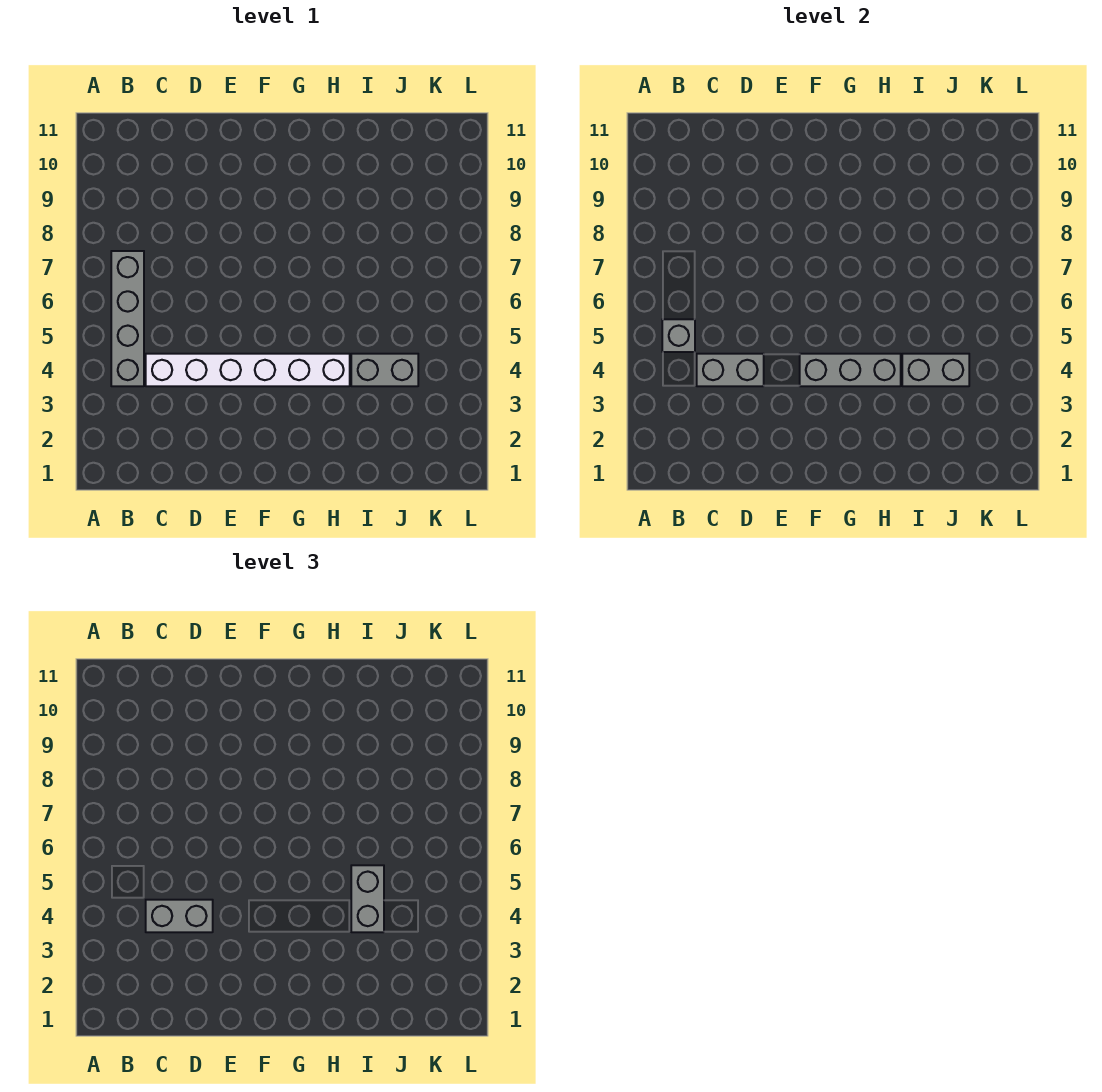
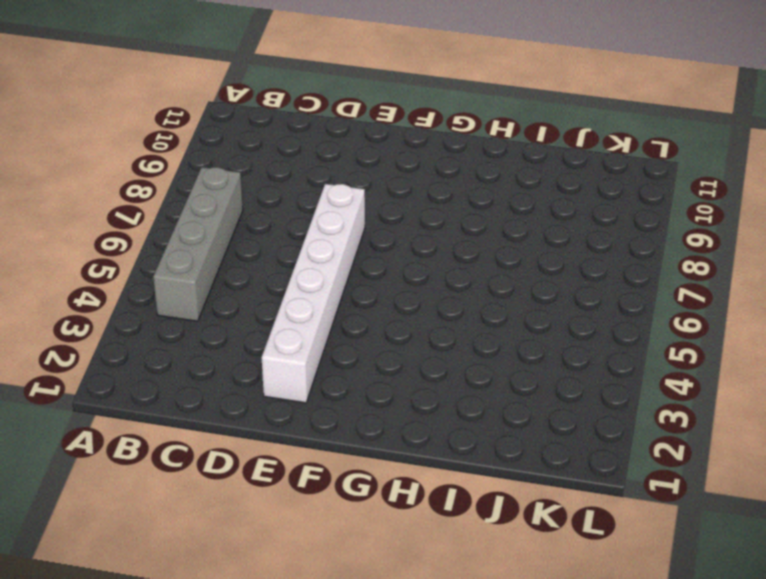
white 1x6 brick [262,184,365,403] -> white 1x6 brick turned to [146,354,350,386]
none -> grey 1x2 brick [351,354,418,386]
none -> grey 1x1 brick [662,319,695,352]

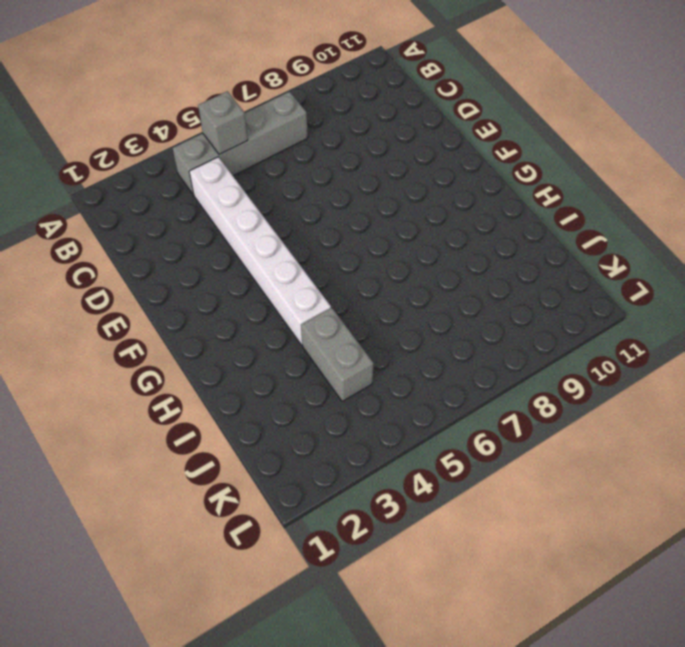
none -> grey 1x2 brick [697,354,764,386]
none -> grey 1x3 brick [800,354,901,386]

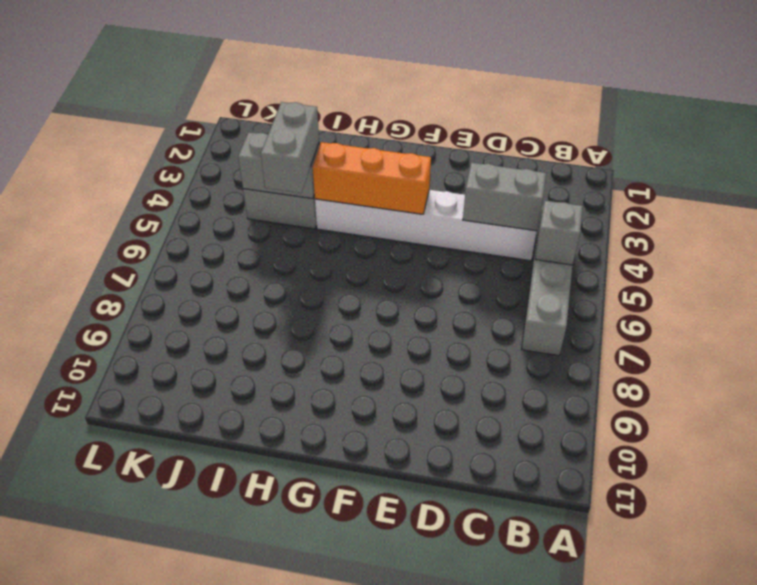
orange 1x3 brick [313,142,431,214] -> grey 1x3 brick [800,354,901,386]
none -> grey 1x2 brick [146,900,213,932]

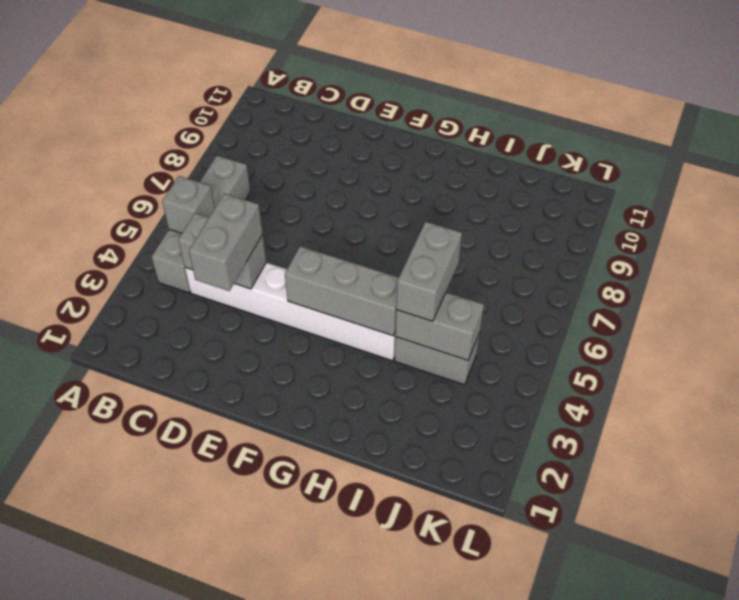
grey 1x2 brick [189,194,263,291] -> grey 1x2 brick turned to [146,900,213,932]

